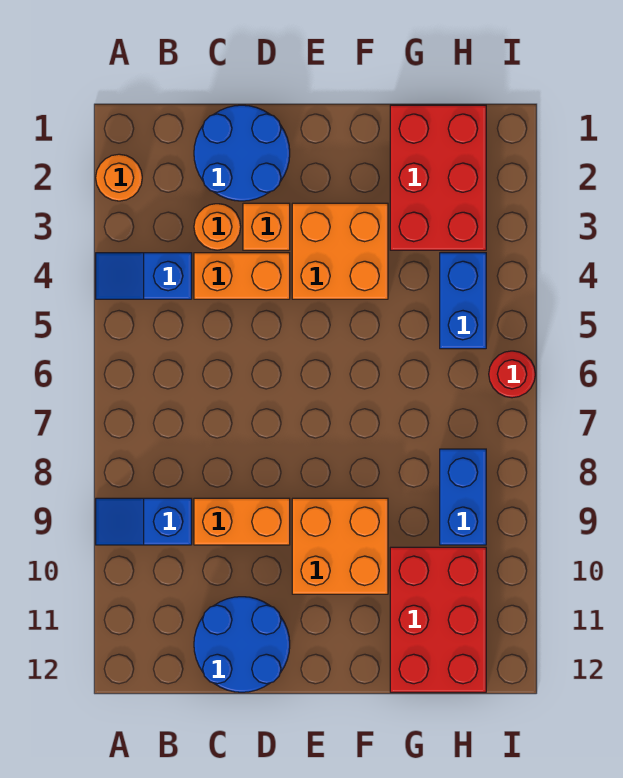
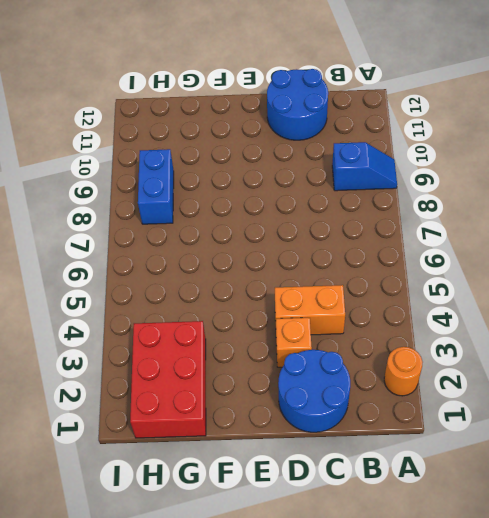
none -> blue 1x2 slope [96,253,192,299]
none -> orange 1x1 round brick [194,204,241,250]
none -> orange 1x2 brick [194,498,290,545]

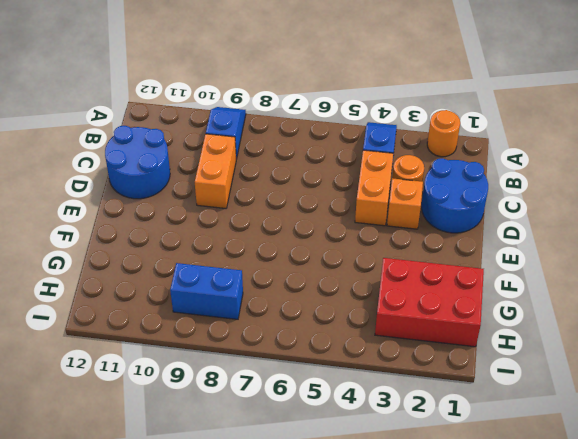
none -> orange 2x2 brick [292,203,388,299]
none -> orange 2x2 brick [292,498,388,594]
none -> red 2x3 brick [390,547,486,692]

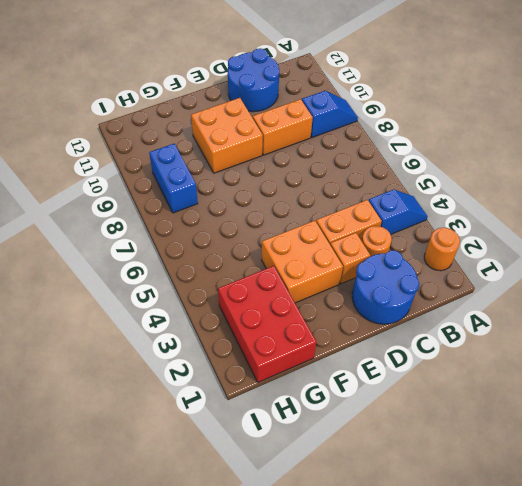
none -> red 2x3 brick [390,547,486,692]
none -> blue 1x2 brick [440,253,486,349]
none -> red 1x1 round brick [489,351,535,398]

